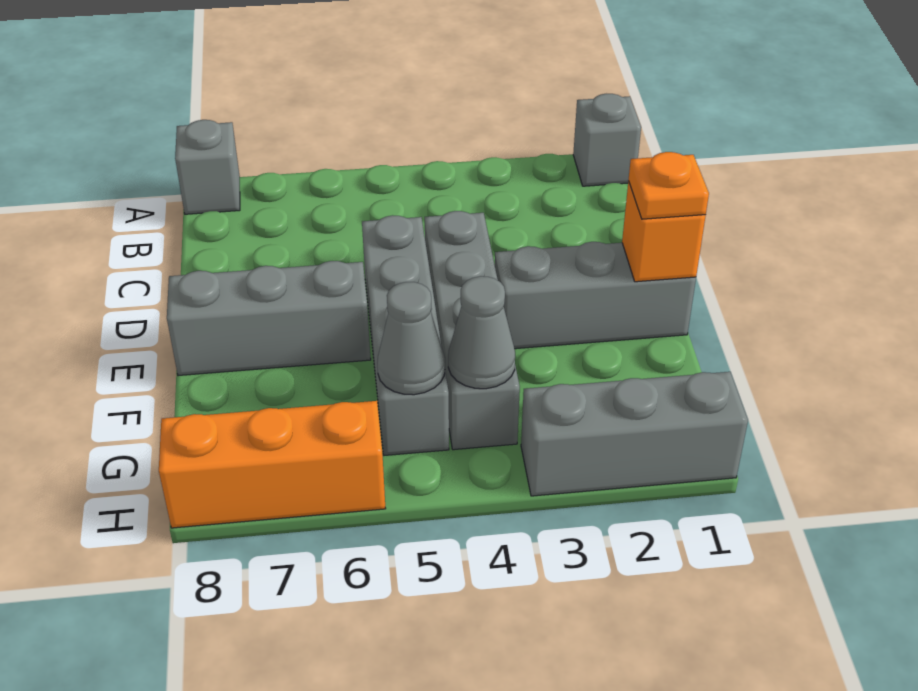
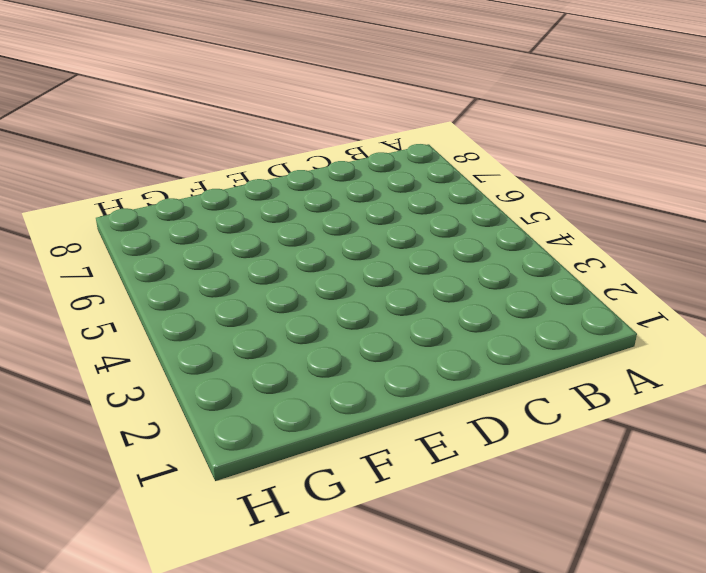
none -> grey 1x1 brick [573,94,641,186]
none -> grey 1x1 brick [175,120,240,214]
none -> grey 1x4 brick [425,211,520,450]

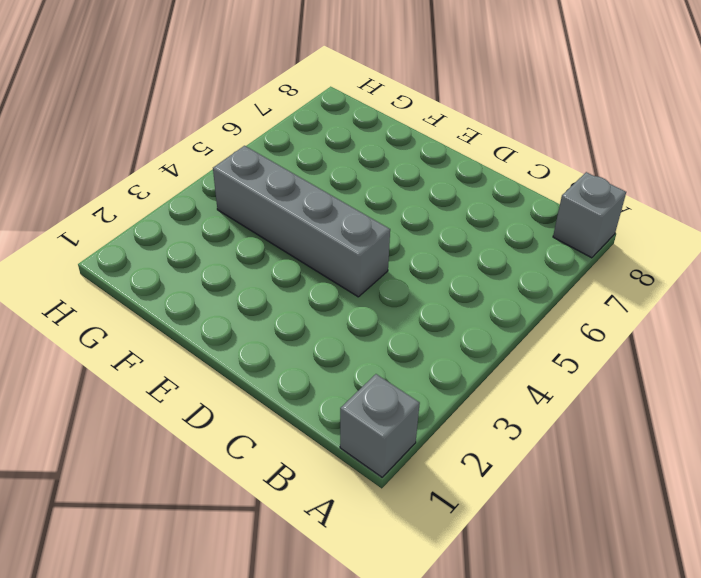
none -> grey 1x4 brick [362,215,449,455]
none -> grey 1x3 brick [495,242,696,349]
none -> grey 1x3 brick [167,261,371,376]

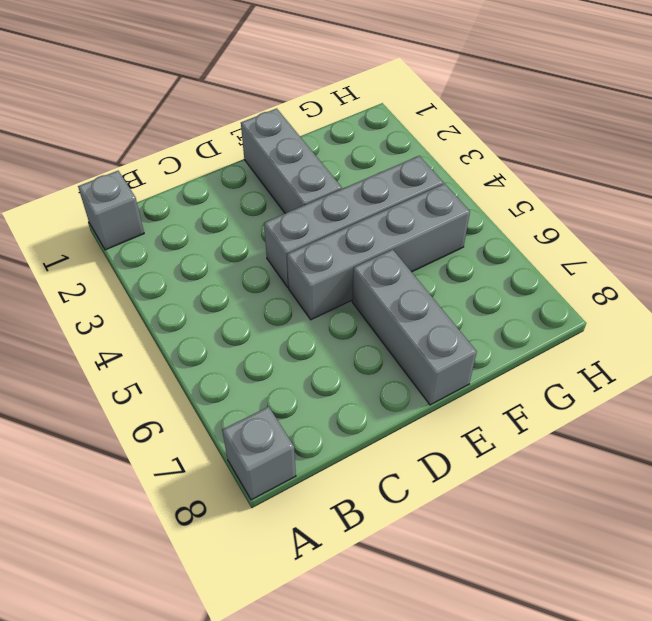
none -> grey 1x3 brick [521,372,748,496]
none -> orange 1x3 brick [159,401,386,528]
none -> orange 1x1 brick [622,181,706,282]

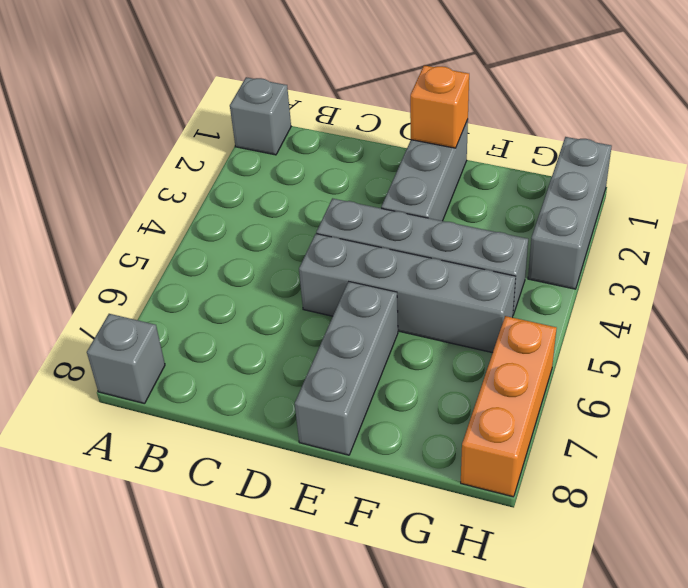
none -> grey 1x1 cone [448,276,515,389]
none -> grey 1x1 cone [377,282,445,395]
none -> orange 1x1 plate [629,152,709,219]

